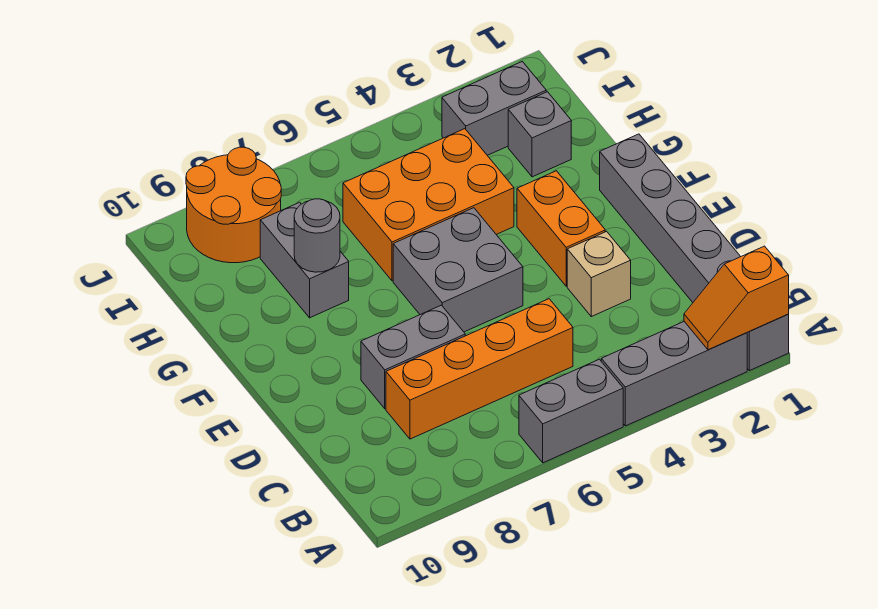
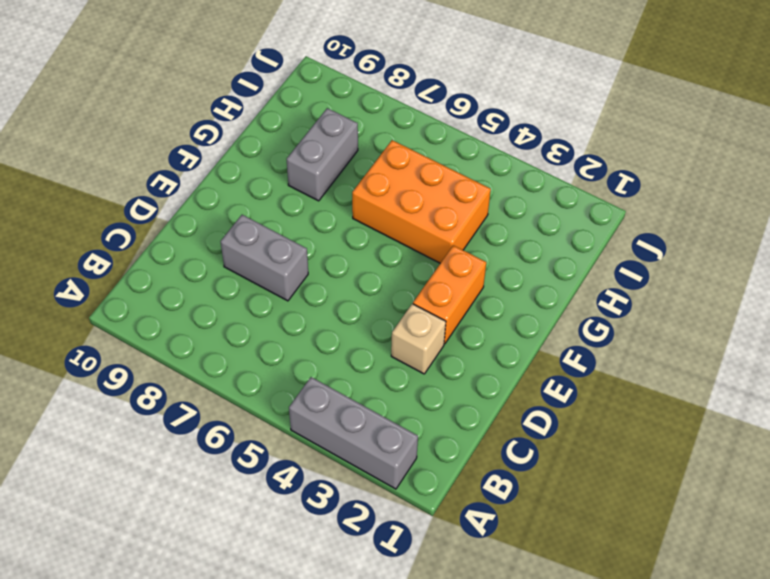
none -> grey 1x6 brick [600,134,789,371]
none -> grey 1x2 brick [519,359,623,463]
none -> orange 1x4 brick [386,299,573,439]

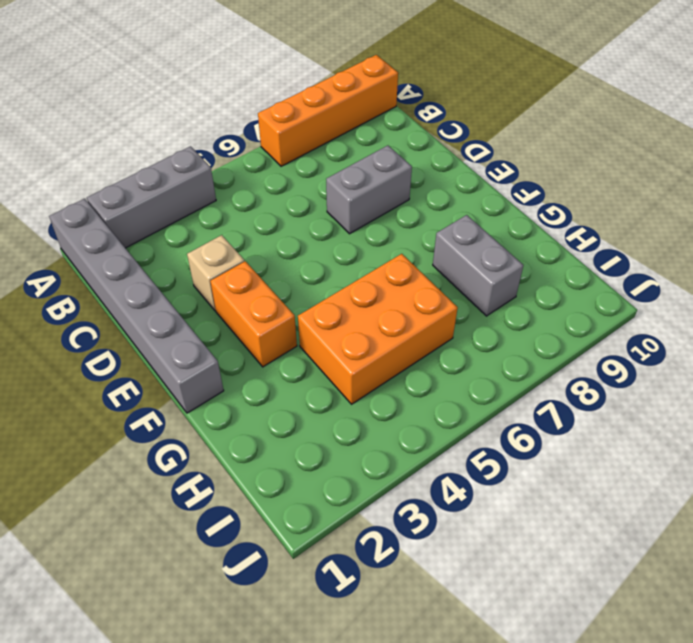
orange 1x4 brick [258,55,398,166] -> orange 1x4 brick moved to [386,299,573,439]
none -> grey 1x2 brick [519,359,623,463]
none -> grey 2x2 brick [393,208,523,332]
none -> grey 1x1 brick [508,92,571,177]

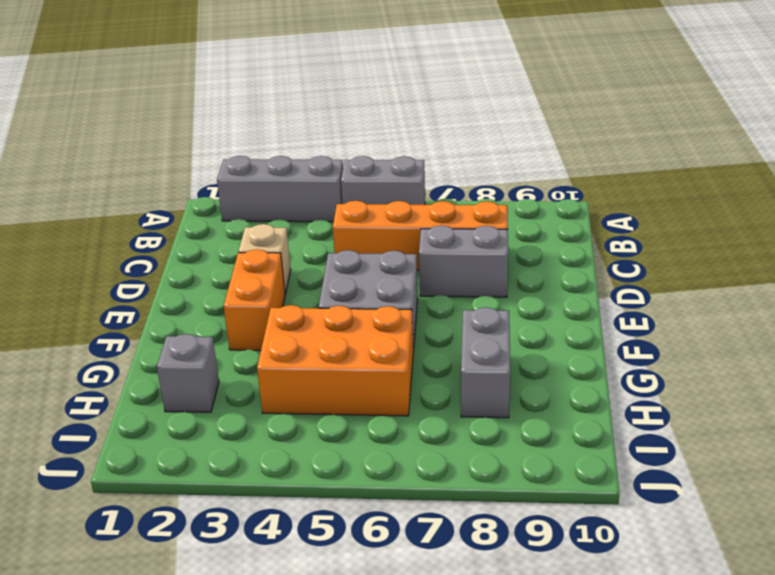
none -> grey 1x6 brick [600,134,789,371]
none -> grey 1x2 brick [442,61,546,155]
none -> orange 2x2 round brick [186,147,281,263]

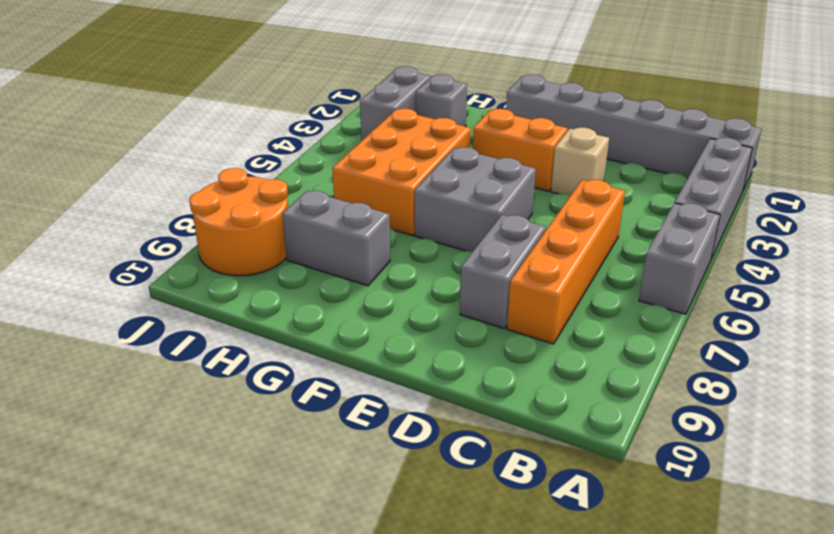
none -> orange 1x2 slope [684,246,789,350]
none -> grey 1x1 round brick [294,199,340,272]

